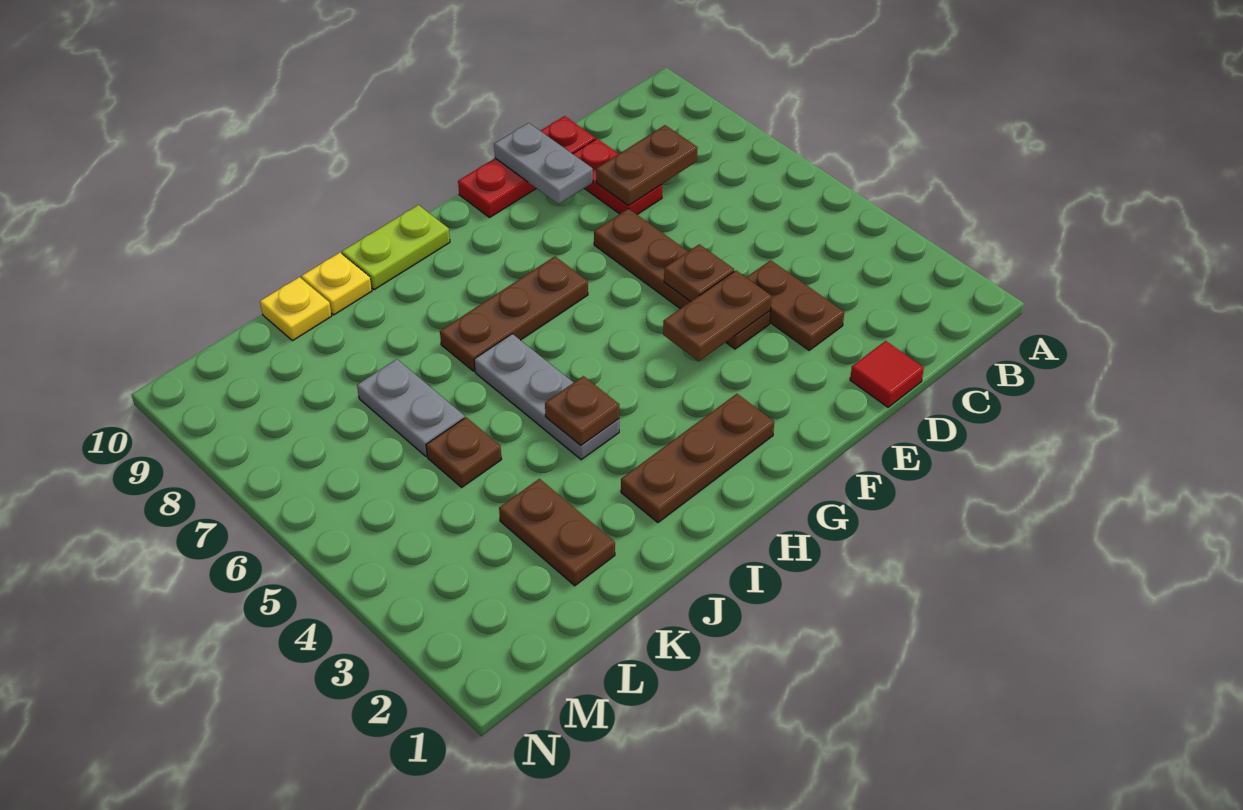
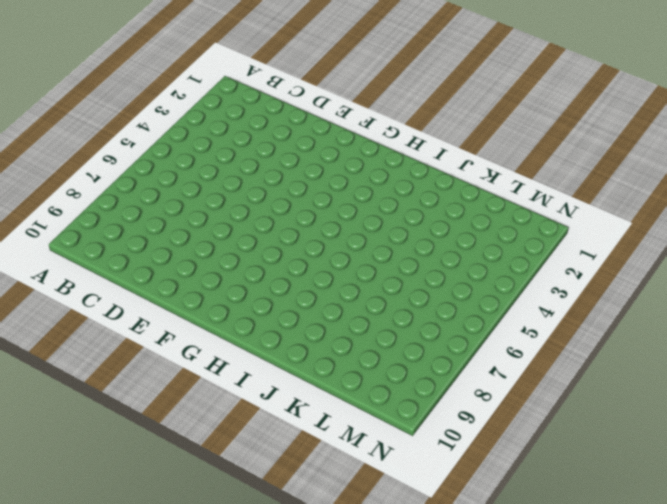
none -> red 1x1 tile [850,341,924,407]
none -> brown 1x2 plate [746,260,844,350]
none -> red 1x2 plate [573,139,662,214]

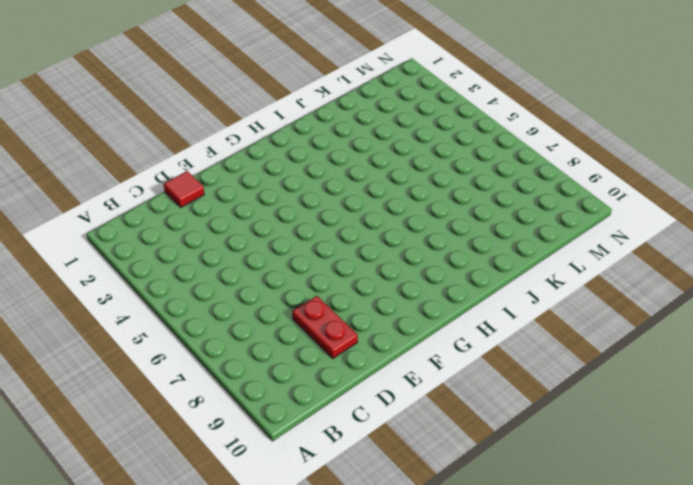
none -> brown 1x2 plate [746,260,844,350]
none -> red 1x3 plate [458,116,595,218]
none -> brown 1x4 plate [594,209,771,349]

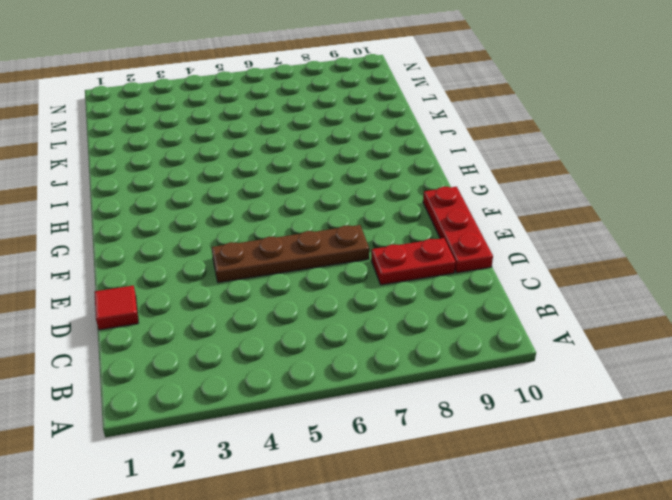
none -> brown 1x2 plate [746,260,844,350]
none -> brown 1x3 plate [621,394,774,522]
none -> brown 1x3 plate [440,257,588,371]

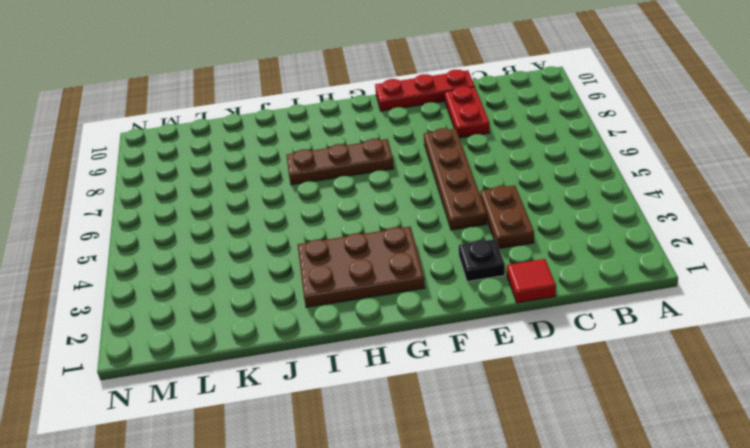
black 1x1 plate [459,239,505,282] -> none
brown 2x3 plate [298,226,425,307] -> brown 1x3 plate [621,394,774,522]
none -> lime 1x2 plate [342,205,450,290]
none -> grey 1x3 plate [474,334,619,460]
none -> yellow 1x1 plate [302,253,372,315]

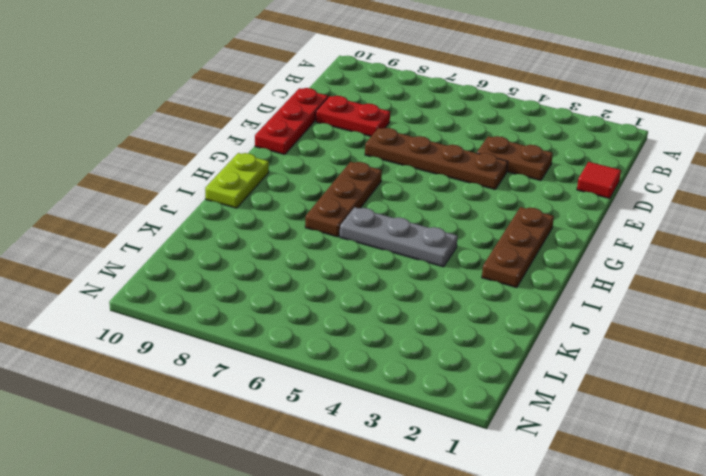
none -> yellow 1x1 plate [302,253,372,315]
none -> brown 1x2 plate [499,479,615,586]
none -> brown 1x1 plate [426,417,502,487]

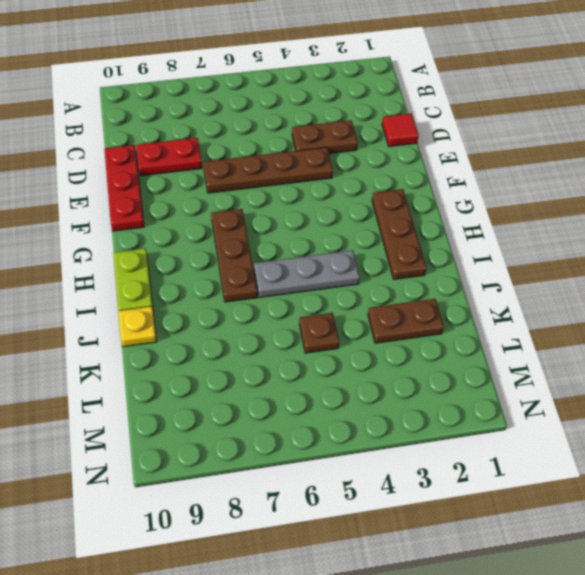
none -> grey 1x2 plate [357,359,465,456]
none -> yellow 1x1 plate [260,277,332,341]
none -> brown 1x2 plate [596,125,698,206]

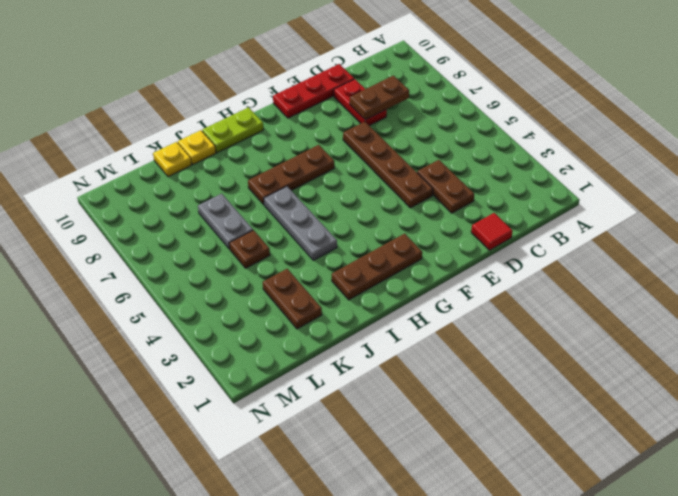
none -> brown 1x2 plate [663,271,772,361]
none -> brown 1x1 plate [664,244,734,302]
none -> grey 1x2 plate [494,123,593,204]

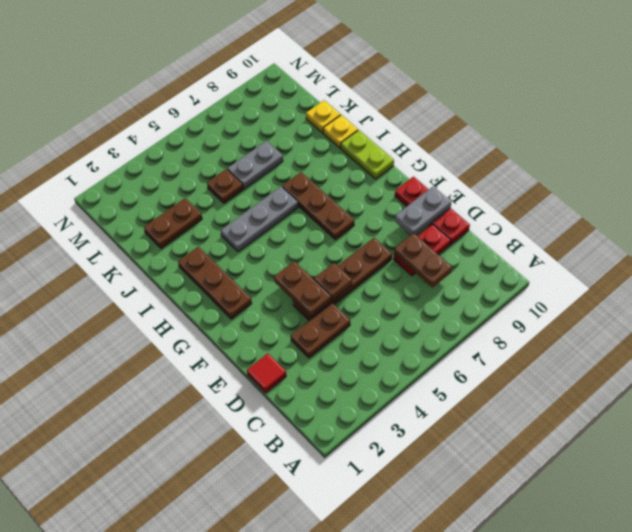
none -> brown 1x1 plate [545,376,619,445]

